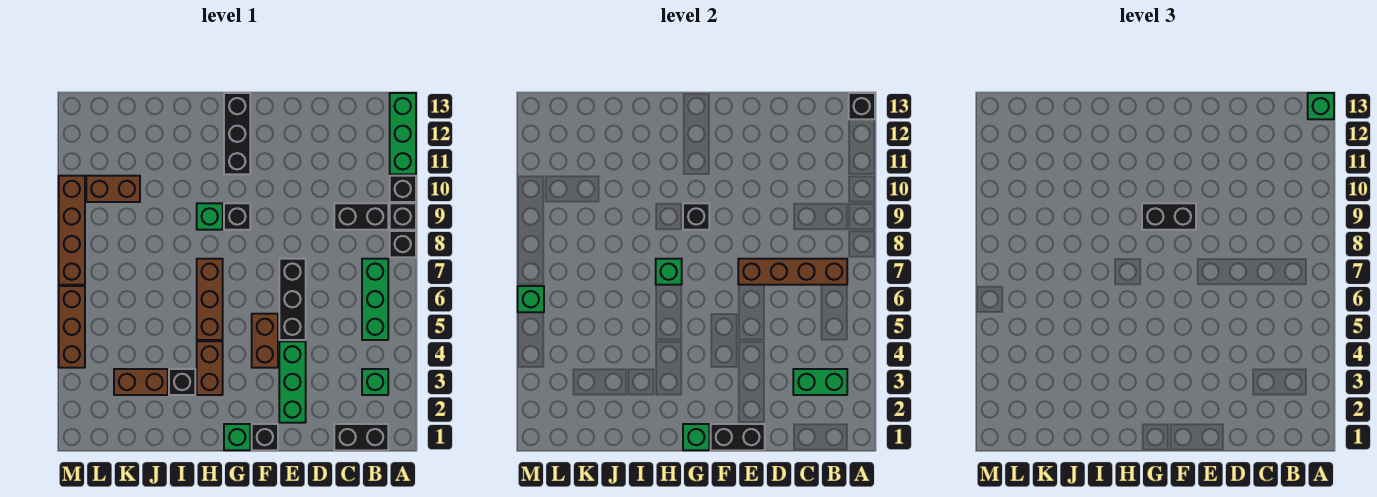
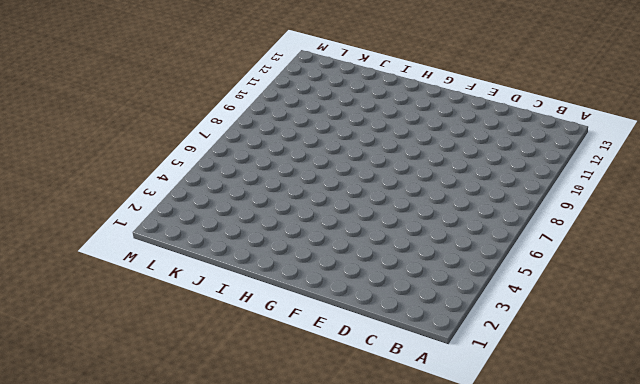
none -> black 1x1 brick [390,231,416,257]
none -> black 1x1 brick [390,203,416,230]
none -> black 1x1 brick [390,176,416,202]
none -> green 1x3 brick [390,93,416,174]

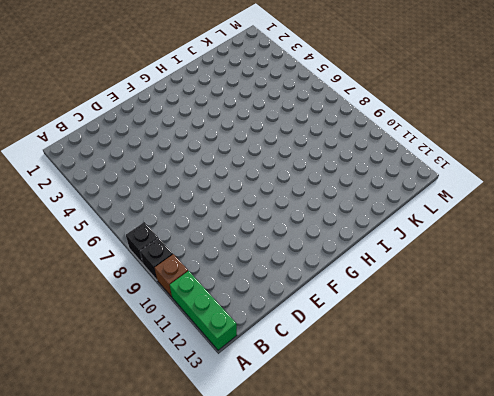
brown 1x1 brick [155,254,188,297] -> black 1x1 brick [390,176,416,202]
none -> black 1x2 brick [334,424,388,450]
none -> green 1x1 brick [362,369,388,395]
none -> green 1x3 brick [362,259,388,340]
none -> black 1x2 brick [334,203,388,230]

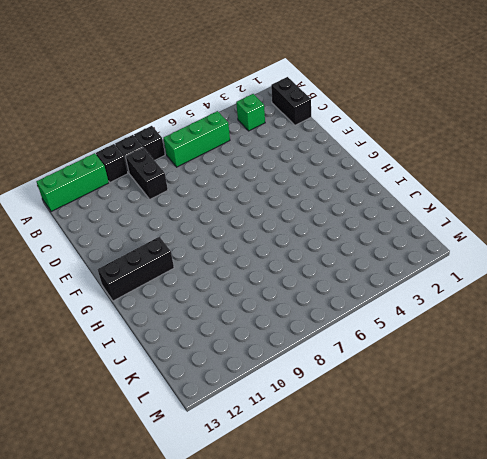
none -> green 1x3 brick [279,341,306,423]
none -> black 1x3 brick [279,259,306,340]
none -> black 1x1 brick [252,424,278,450]
none -> brown 1x2 brick [252,314,278,368]

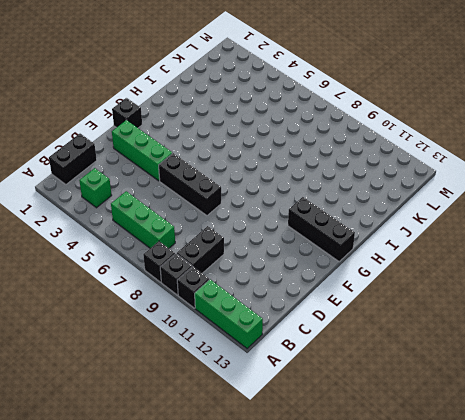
none -> brown 1x2 brick [252,314,278,368]
none -> green 1x1 brick [224,424,250,450]
none -> black 1x1 brick [224,203,250,230]
none -> brown 1x2 brick [197,341,223,395]

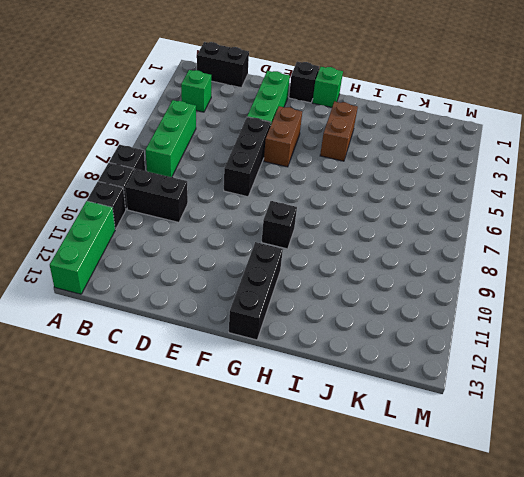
none -> brown 1x3 brick [197,259,223,340]
none -> green 1x1 brick [197,203,223,230]
none -> black 1x1 brick [169,369,195,395]
none -> brown 1x2 brick [114,369,168,395]

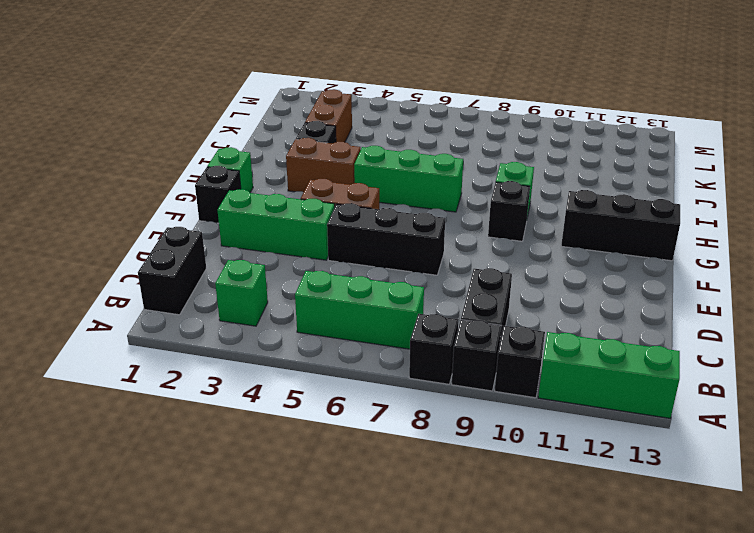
green 1x3 brick [354,146,463,212] -> brown 1x3 brick [197,259,223,340]
none -> brown 1x2 brick [86,176,140,202]
none -> brown 1x3 brick [59,286,85,368]
none -> brown 1x4 brick [59,176,85,285]
none -> black 1x1 brick [849,93,875,119]

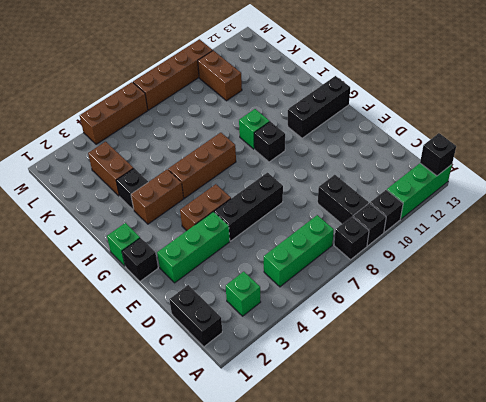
none -> green 1x2 brick [793,369,847,395]
none -> brown 1x4 brick [738,259,847,285]
none -> black 1x2 brick [711,424,765,450]
none -> green 1x1 brick [683,424,709,450]

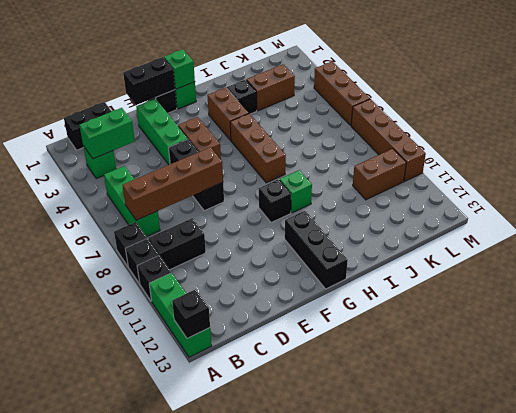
none -> black 1x1 brick [683,203,709,230]
none -> green 1x1 brick [656,259,682,285]
none -> green 1x1 brick [518,286,544,312]
none -> green 1x1 brick [1308,93,1334,119]

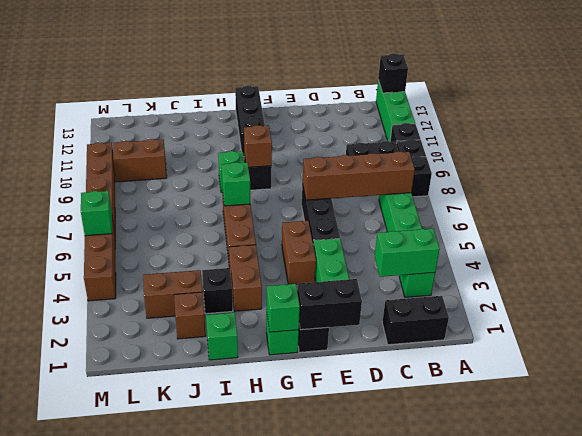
brown 1x1 brick [244,125,272,167] -> black 1x1 brick [683,203,709,230]
green 1x1 brick [206,313,238,360] -> green 1x1 brick moved to [1308,93,1334,119]
brown 1x1 brick [174,292,206,339] -> none
none -> black 1x2 brick [1142,203,1196,230]

